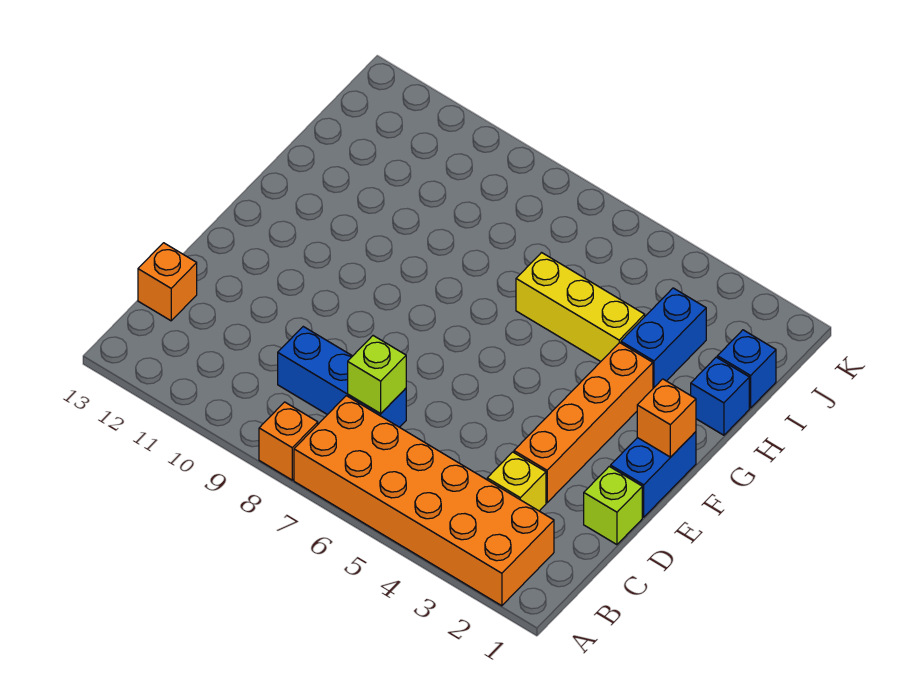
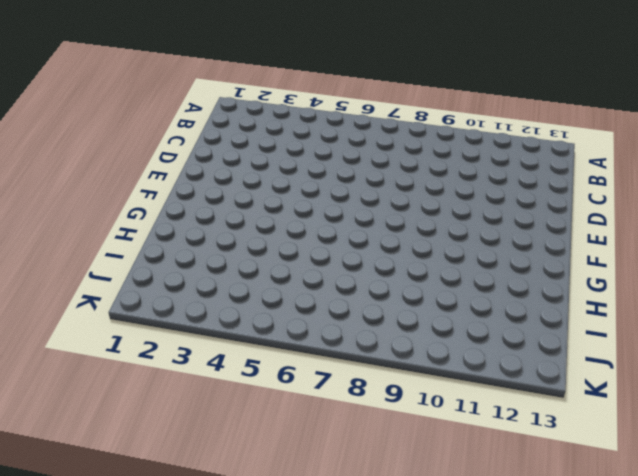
none -> orange 2x6 brick [294,396,554,606]
none -> orange 1x1 brick [259,402,318,480]
none -> yellow 1x1 brick [487,452,546,511]

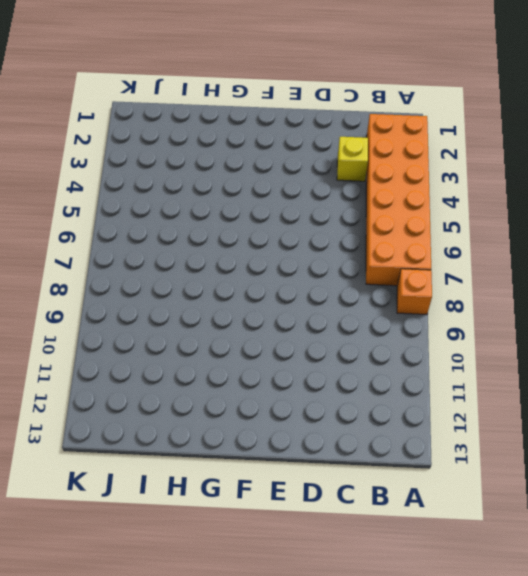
none -> blue 1x3 brick [278,327,406,427]
none -> orange 1x1 brick [138,243,197,321]
none -> lime 1x1 brick [584,467,642,545]

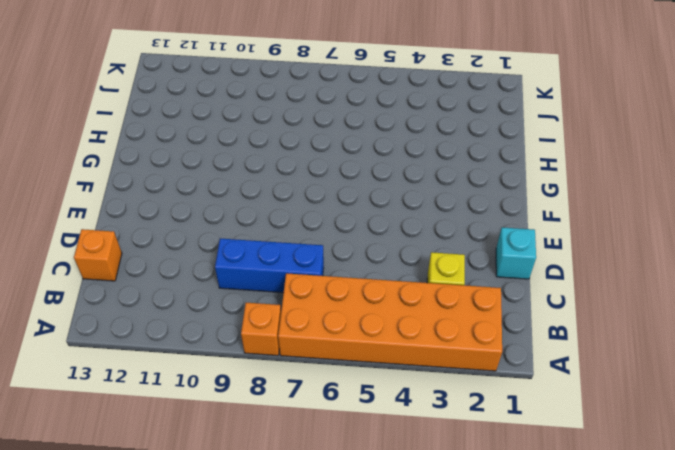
cyan 1x1 brick [496,227,536,279] -> lime 1x1 brick [584,467,642,545]
none -> orange 1x4 brick [514,343,653,503]
none -> blue 1x2 brick [611,432,696,517]
none -> blue 1x1 brick [691,357,749,435]

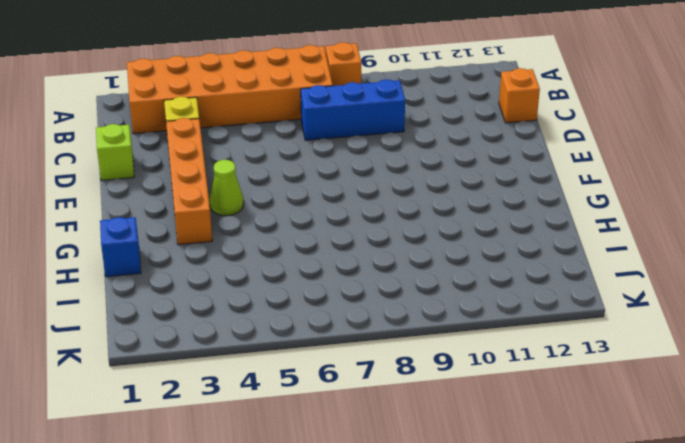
lime 1x1 cone [210,160,244,216] -> none
none -> blue 1x2 brick [611,432,696,517]
none -> blue 1x2 brick [621,288,706,388]
none -> yellow 1x3 brick [516,253,645,362]

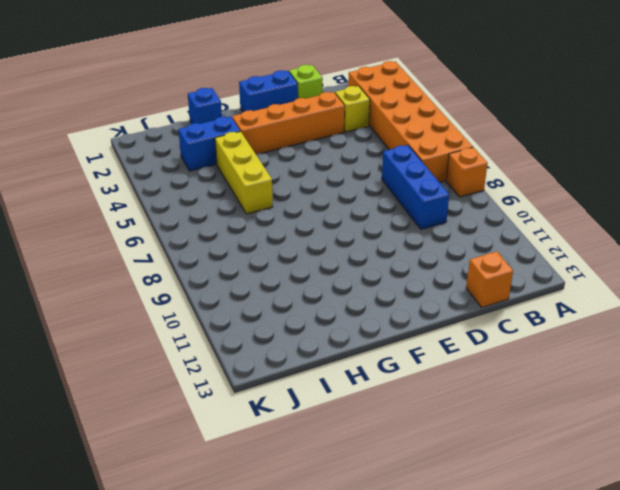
none -> blue 1x1 brick [717,330,776,408]
none -> lime 1x1 brick [348,336,406,414]
none -> orange 1x1 brick [637,379,696,457]

